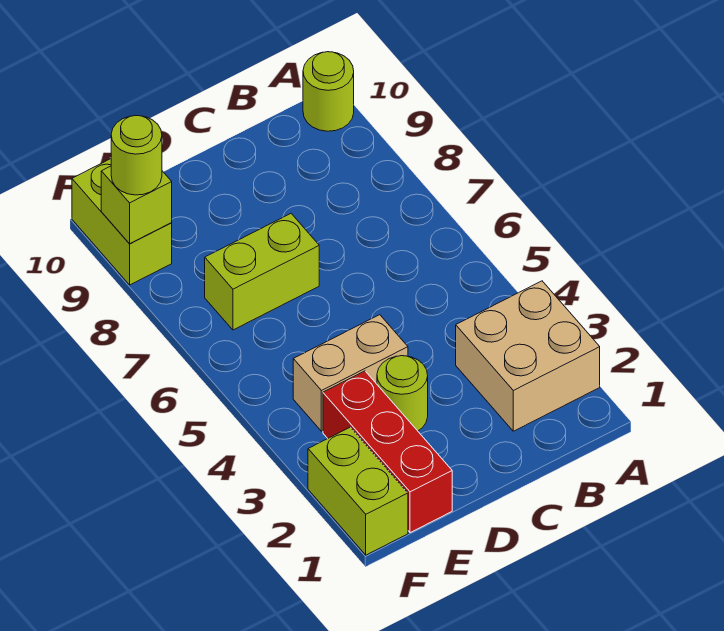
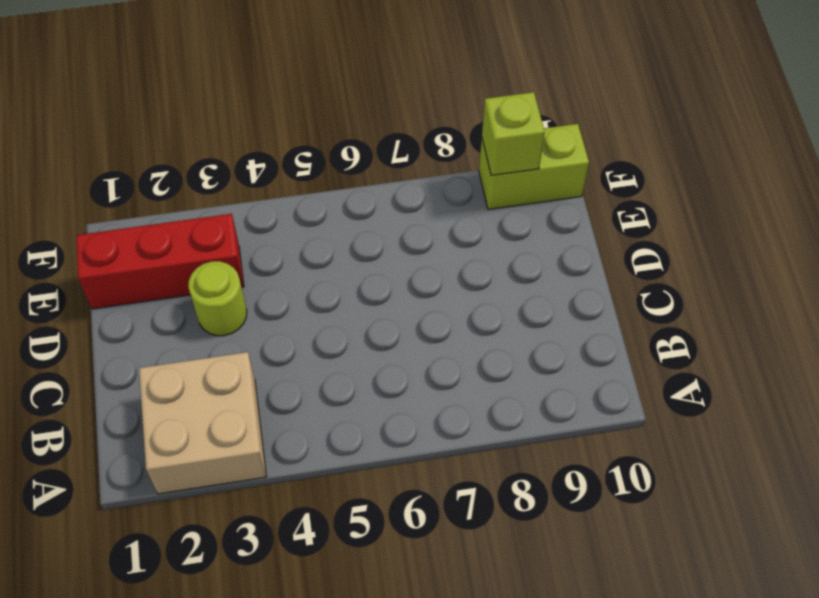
none -> lime 1x1 round brick [303,52,354,131]
none -> tan 1x2 brick [293,315,408,431]

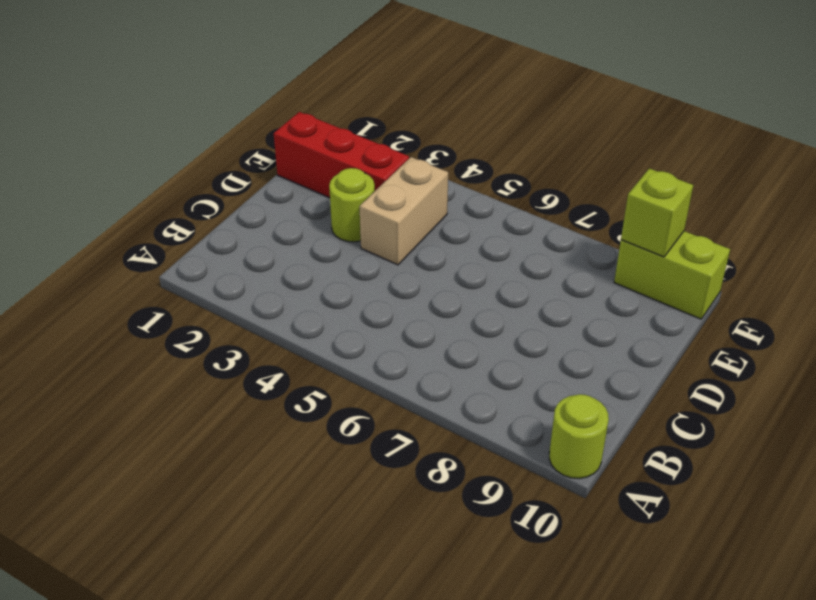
none -> tan 2x2 brick [456,281,600,431]
none -> lime 1x2 brick [205,214,319,330]

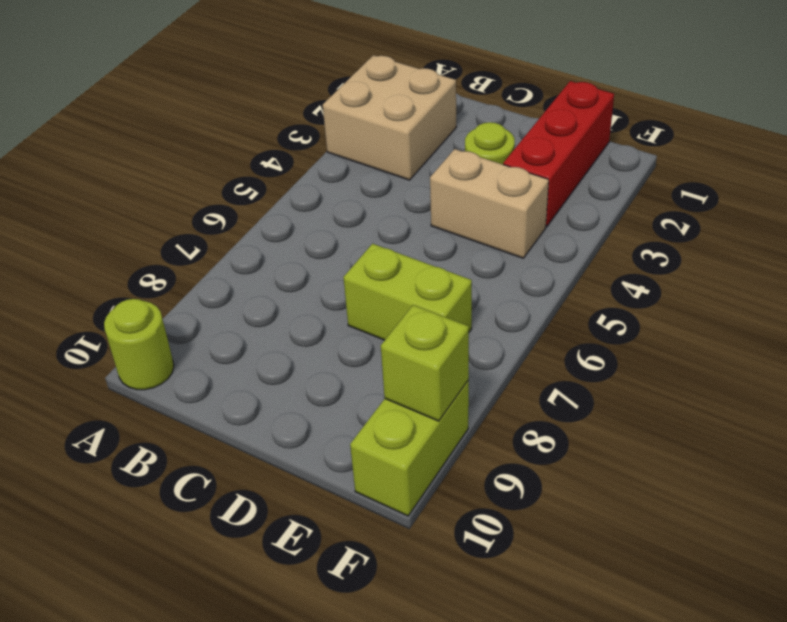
none -> lime 1x2 brick [308,427,408,555]
none -> lime 1x1 round brick [111,116,162,195]

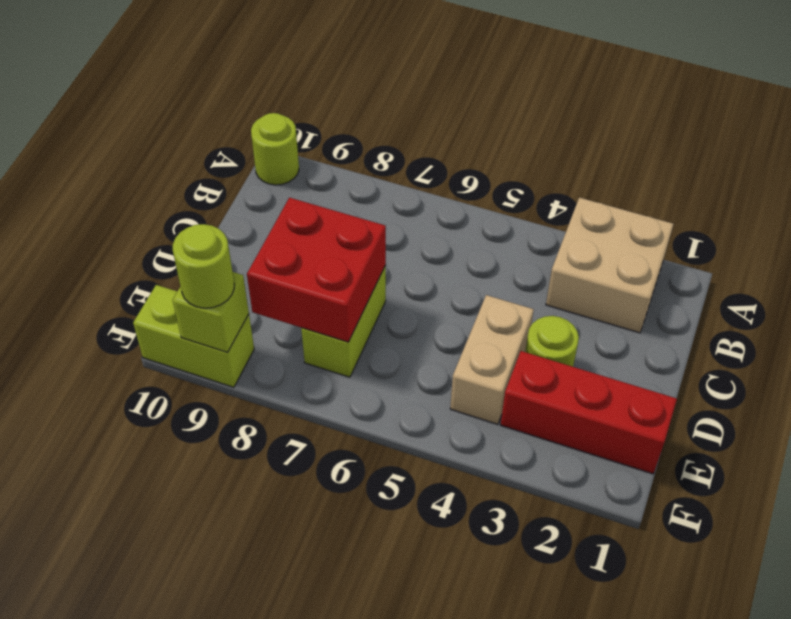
red 2x2 brick [247,198,386,342] -> none
none -> lime 1x2 brick [308,427,408,555]

